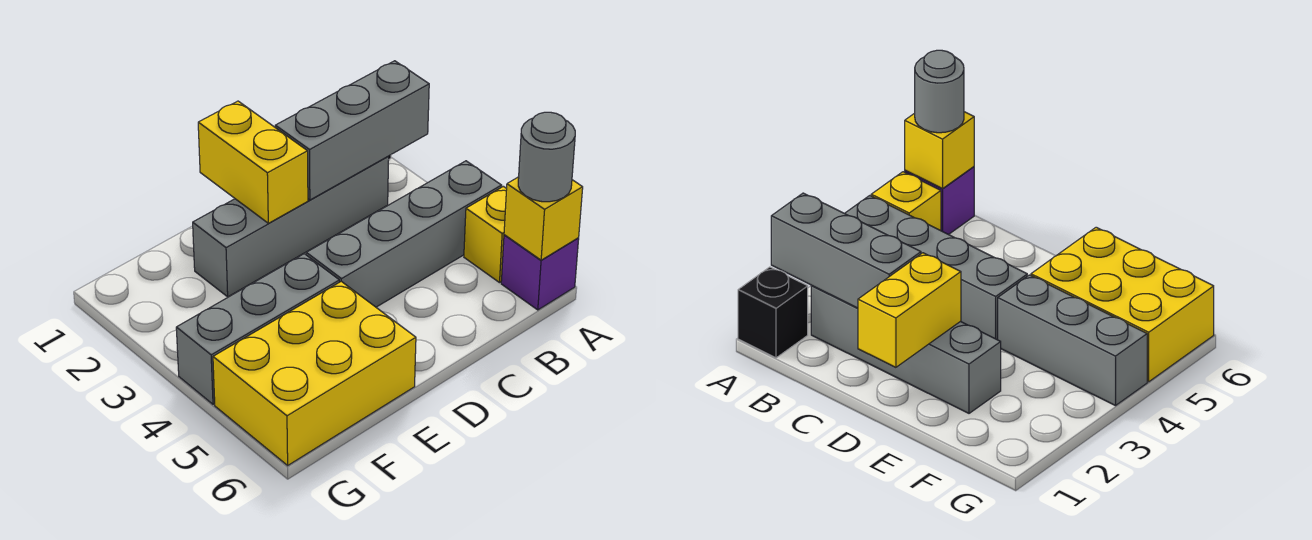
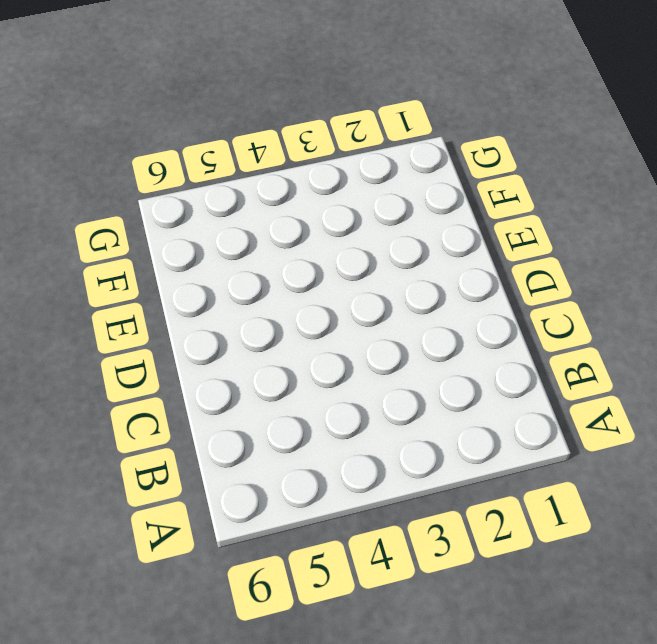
none -> black 1x1 brick [738,267,808,358]
none -> grey 1x4 brick [306,161,502,307]

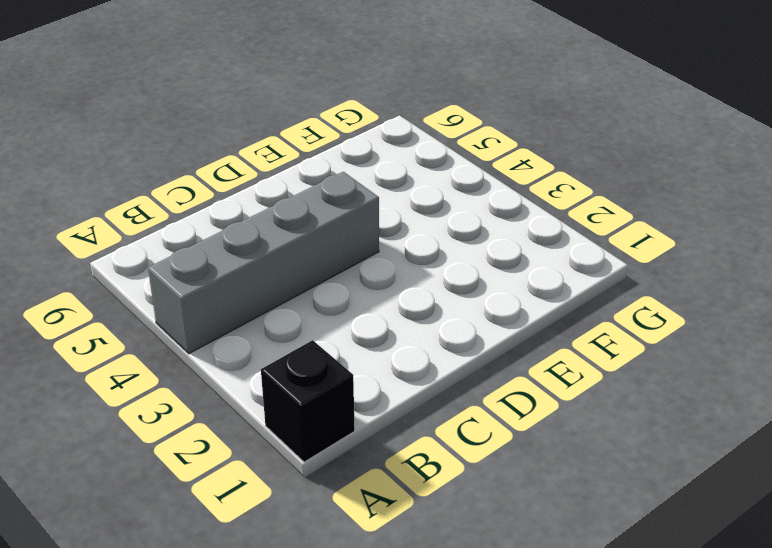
none -> yellow 1x1 brick [464,186,507,283]
none -> purple 1x1 brick [501,235,579,310]

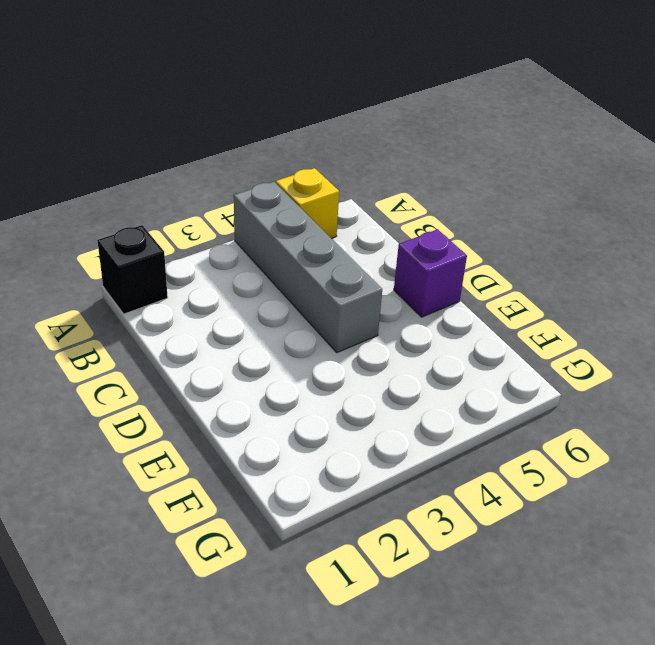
purple 1x1 brick [394,229,467,317] -> purple 1x1 brick moved to [501,235,579,310]
none -> grey 1x4 brick [193,157,389,297]
none -> grey 1x3 brick [176,254,339,404]

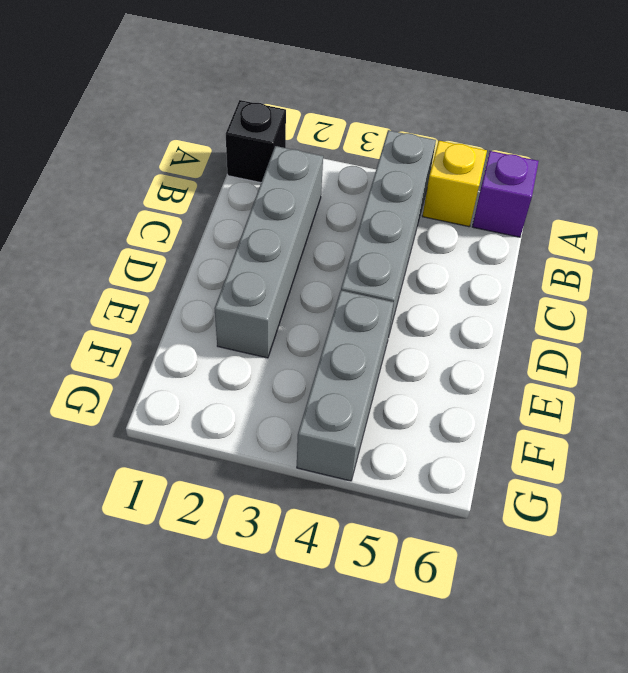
none -> yellow 2x3 brick [213,281,416,465]
none -> grey 1x3 brick [275,61,429,200]

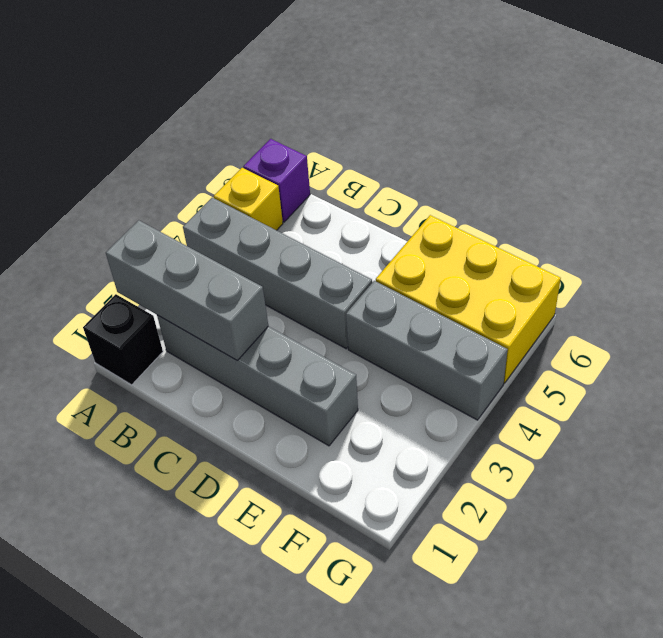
none -> yellow 1x1 brick [504,177,583,260]
none -> yellow 1x2 brick [198,101,308,223]

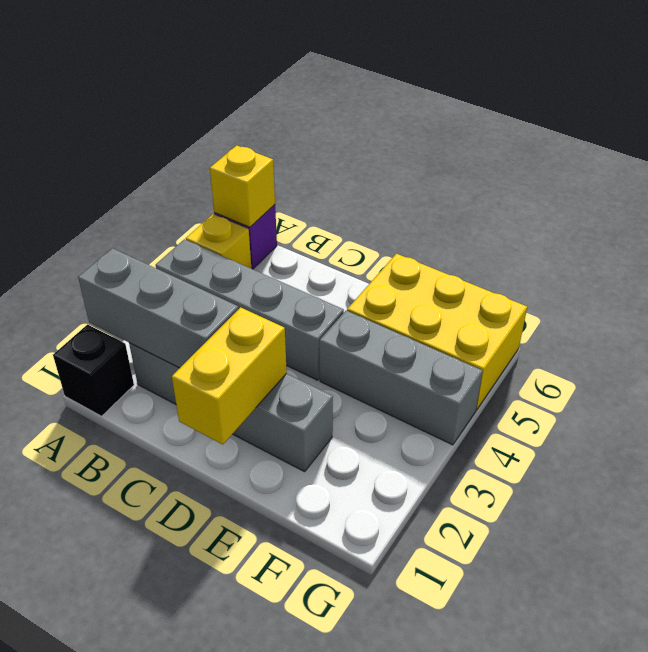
none -> grey 1x1 round brick [518,112,575,202]

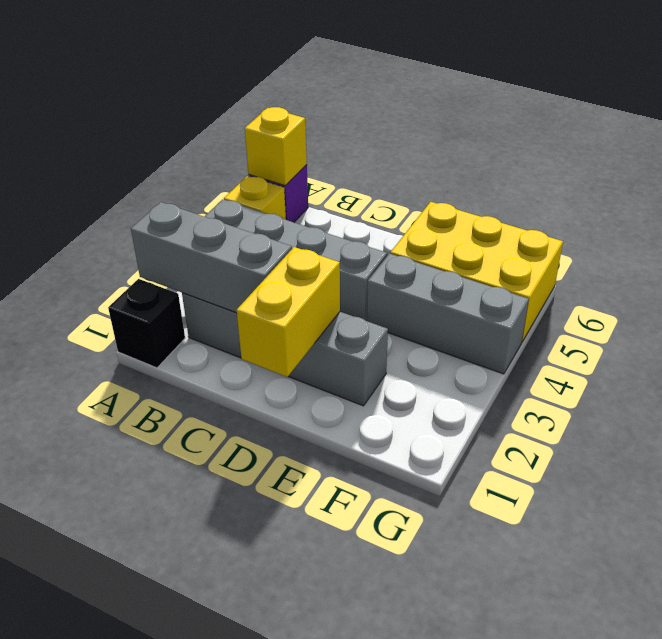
none -> grey 1x1 round brick [518,112,575,202]

